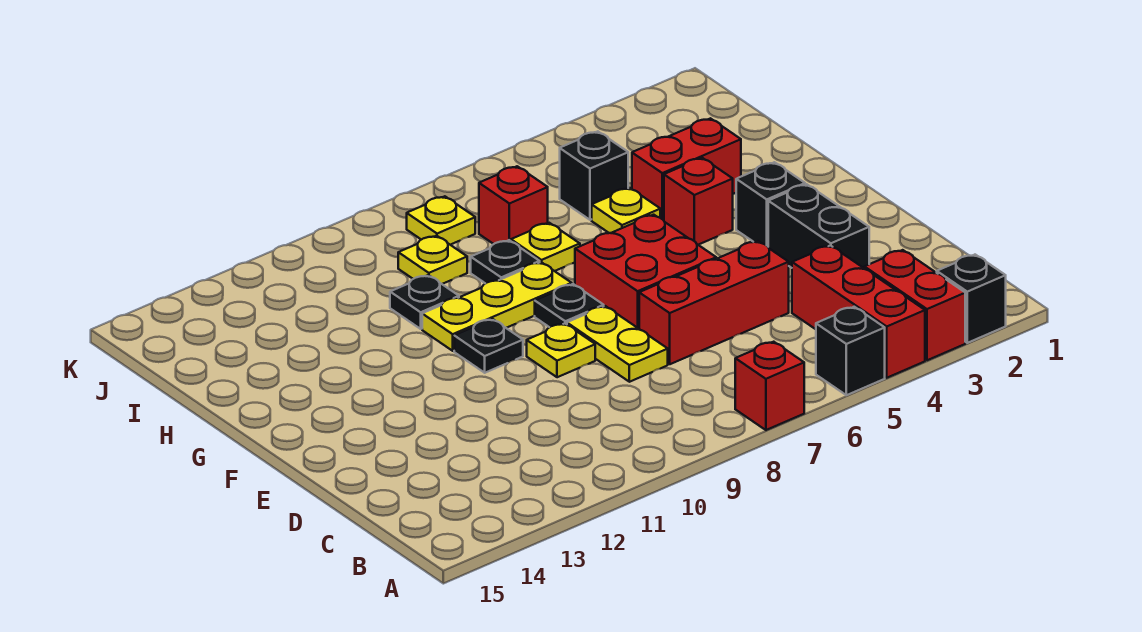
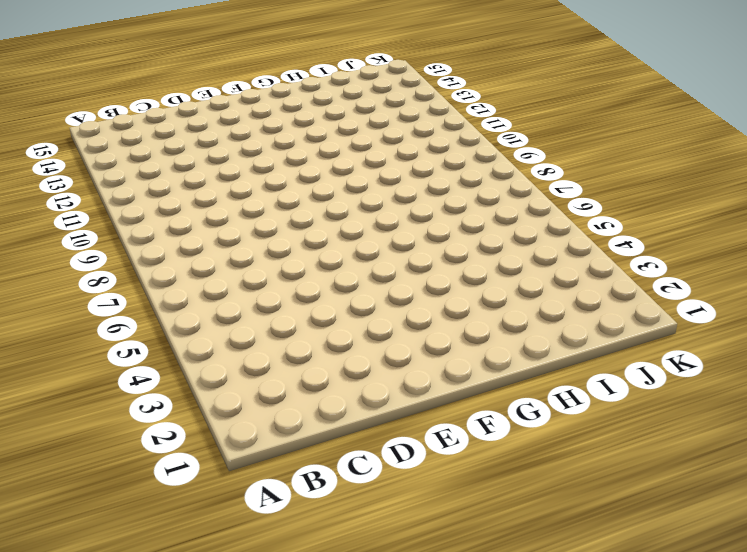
none -> black 1x1 brick [937,255,1006,343]
none -> red 1x2 brick [864,250,965,360]
none -> red 1x3 brick [792,245,925,378]

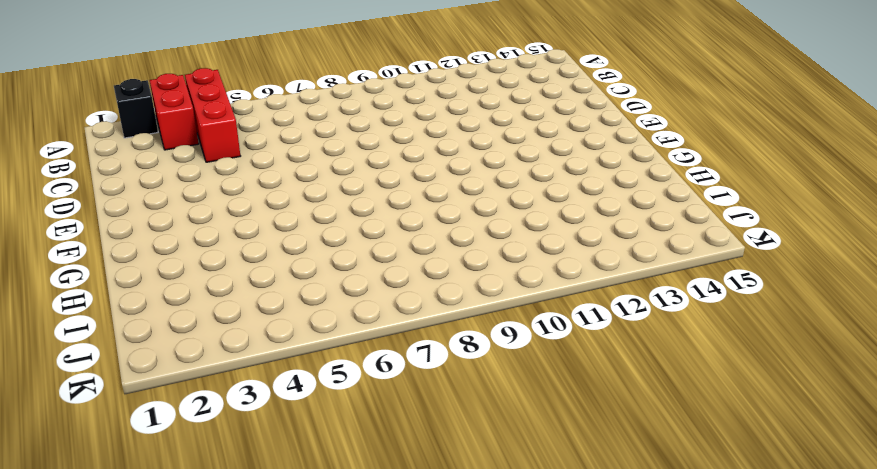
none -> black 1x1 brick [816,307,885,395]
none -> red 1x1 brick [735,342,804,430]
none -> black 1x2 brick [768,184,869,268]

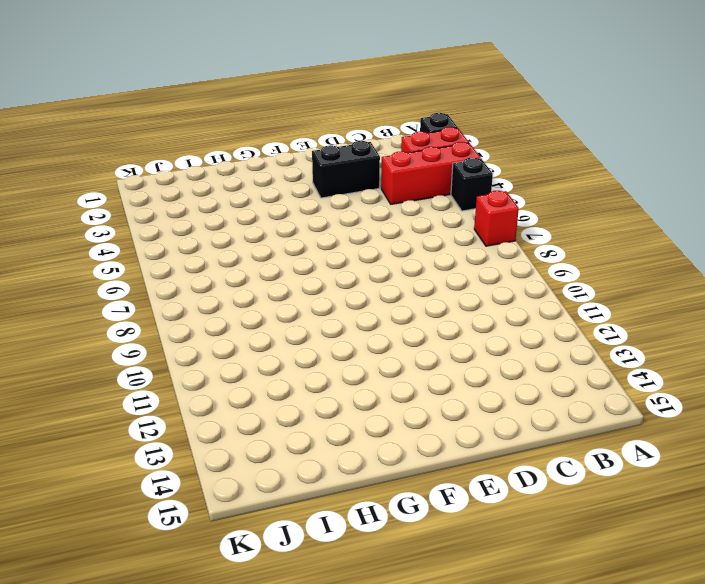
none -> red 1x3 brick [639,241,789,364]
none -> yellow 1x2 plate [567,306,668,382]
none -> red 2x2 brick [575,215,716,329]

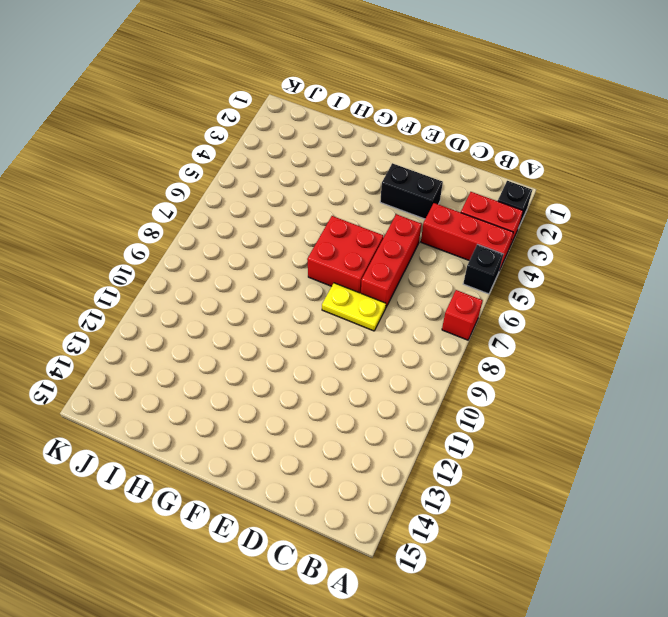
none -> yellow 1x1 plate [527,323,595,377]
none -> black 1x1 brick [736,162,805,246]
none -> black 1x1 plate [535,284,604,327]

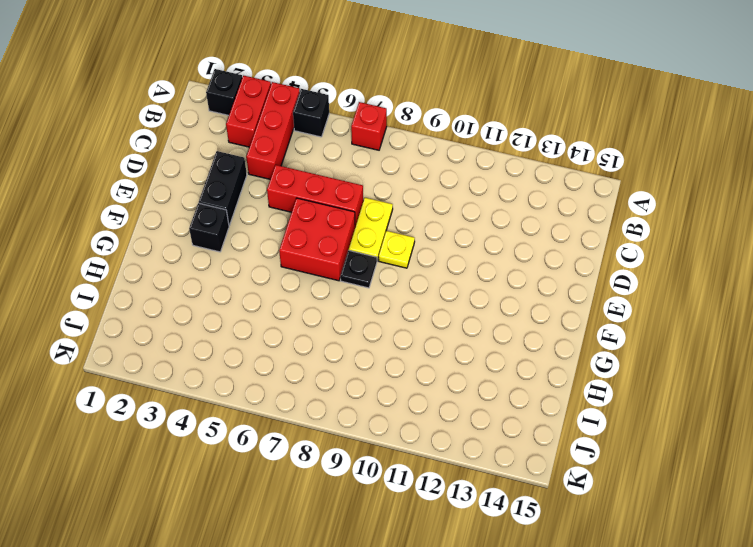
none -> black 1x1 plate [454,319,523,373]
none -> red 1x1 brick [664,158,733,245]
none -> yellow 1x3 plate [422,262,572,351]

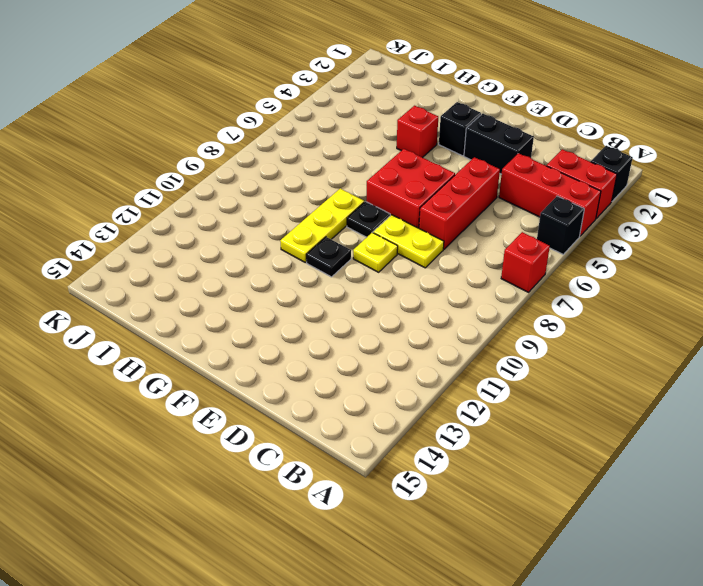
none -> red 1x2 brick [632,118,741,220]
none -> yellow 1x1 plate [592,188,660,233]
none -> yellow 1x1 plate [511,223,580,271]

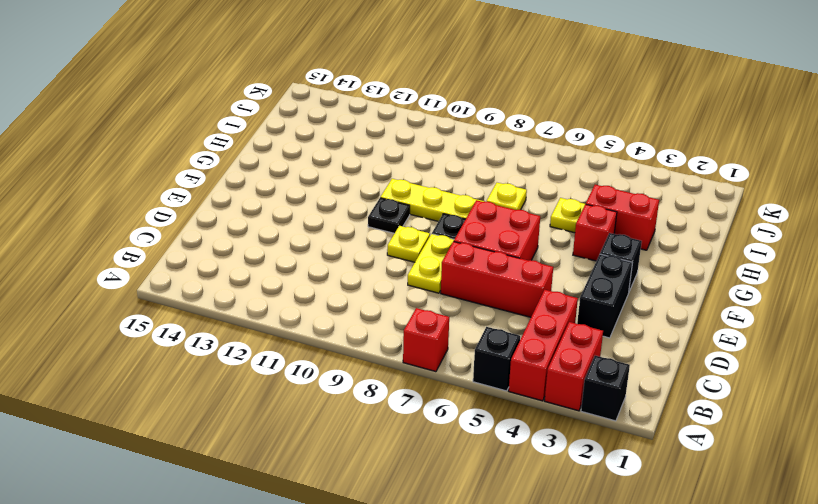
none -> black 1x1 plate [471,240,540,284]
none -> black 1x1 plate [390,275,459,329]
none -> black 1x1 brick [560,131,628,220]

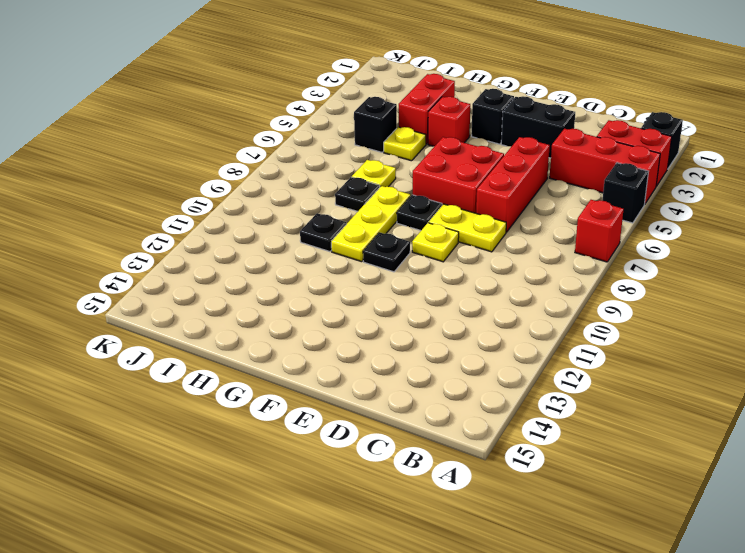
none -> red 1x1 brick [479,166,548,244]
none -> yellow 1x1 plate [398,236,467,284]
none -> yellow 1x1 plate [407,196,475,245]

